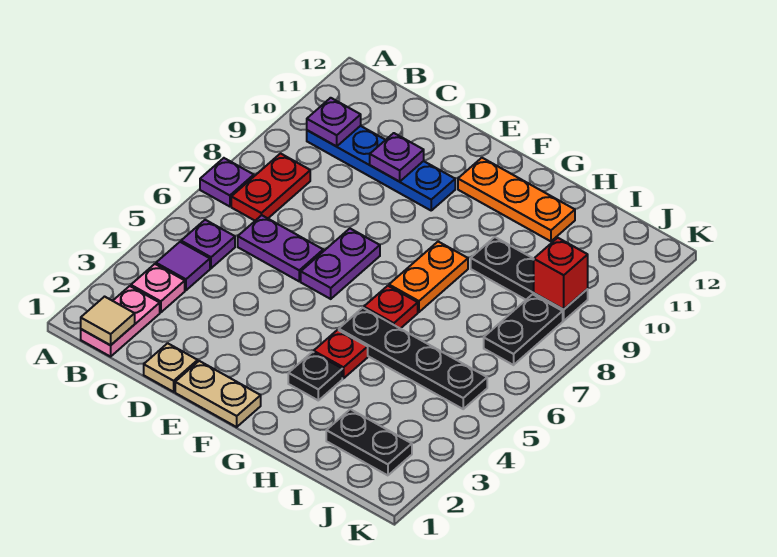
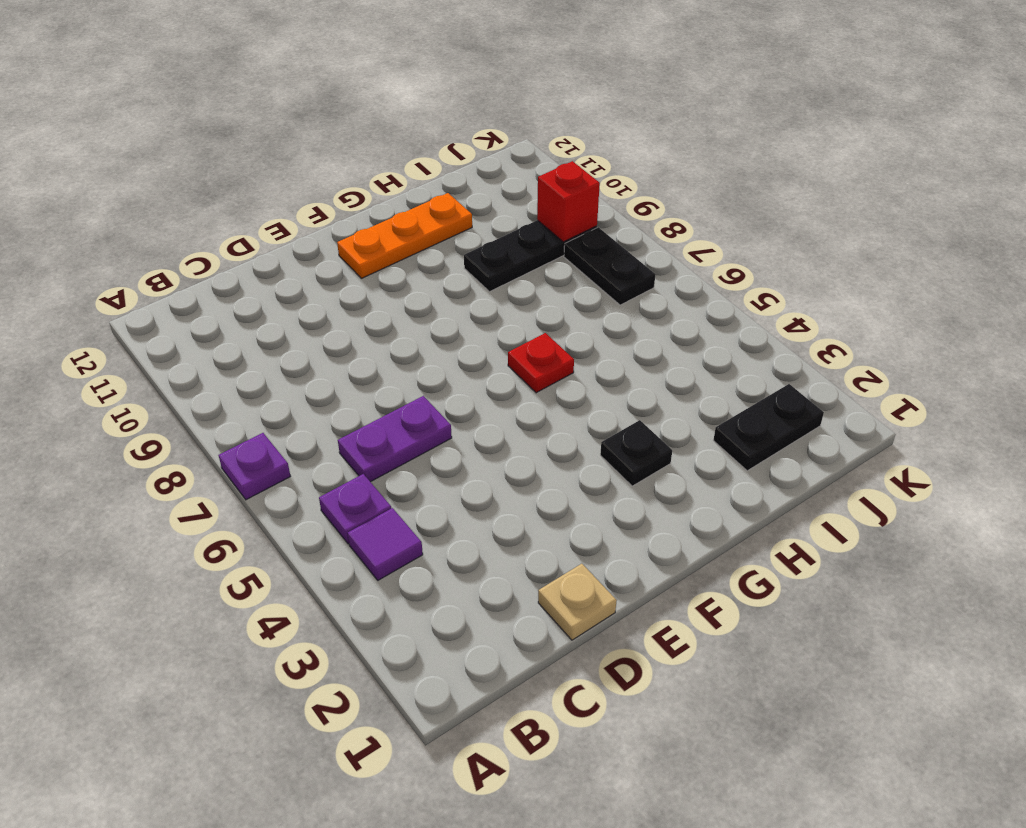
none -> pink 1x2 plate [81,286,160,357]
none -> pink 1x1 plate [131,264,185,312]
none -> red 1x2 plate [231,154,310,221]

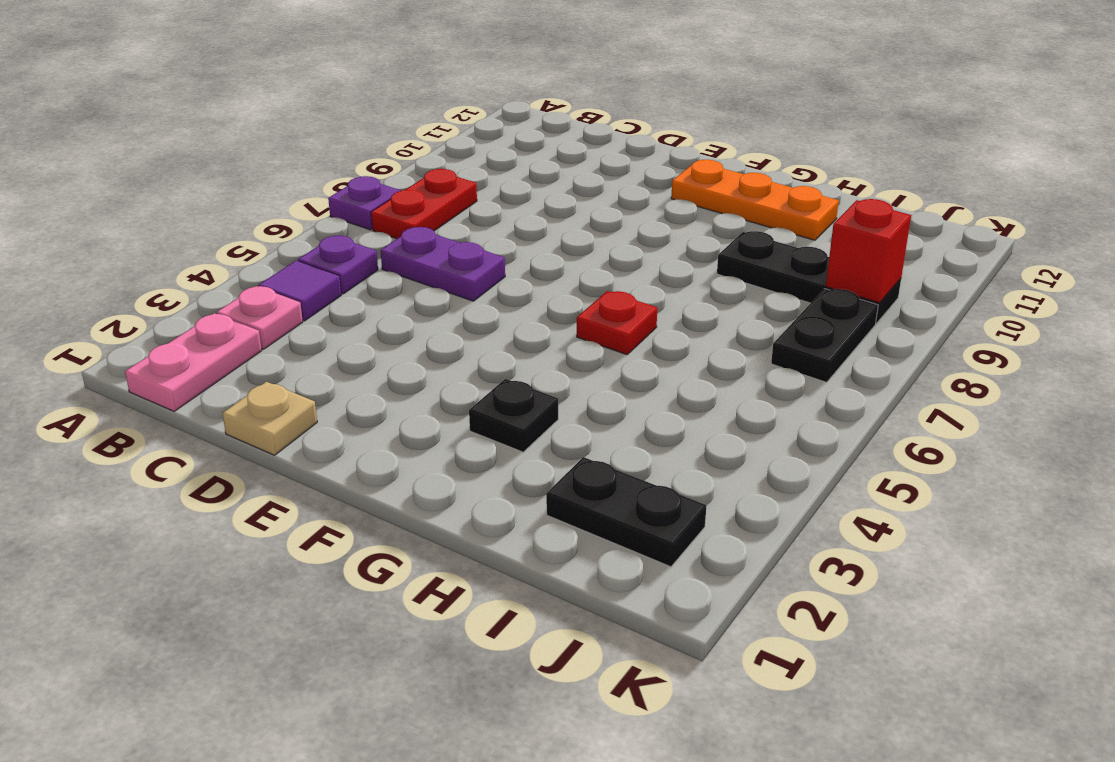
none -> blue 1x4 plate [307,126,455,210]
none -> tan 1x2 plate [175,361,261,427]
none -> purple 1x2 plate [301,229,380,299]

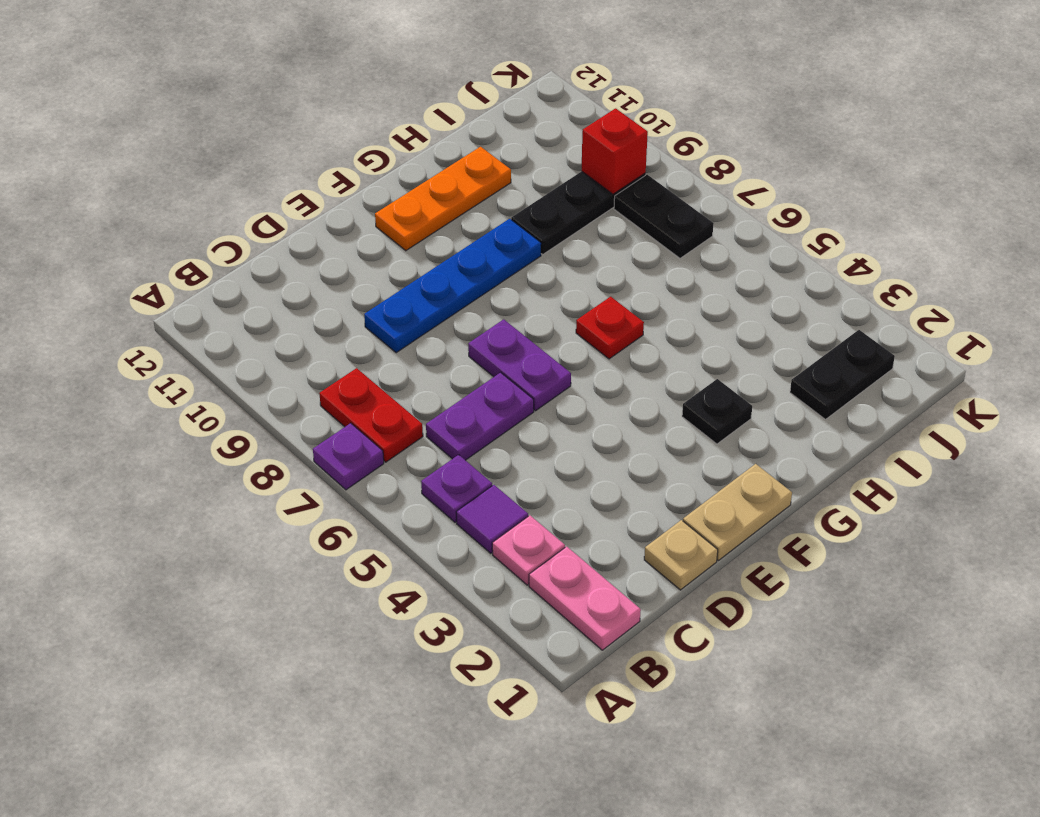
blue 1x4 plate [364,219,541,353] -> blue 1x4 plate moved to [307,126,455,210]
none -> red 1x1 plate [314,330,368,378]
none -> black 1x4 plate [339,308,487,409]
none -> orange 1x2 plate [389,242,468,312]

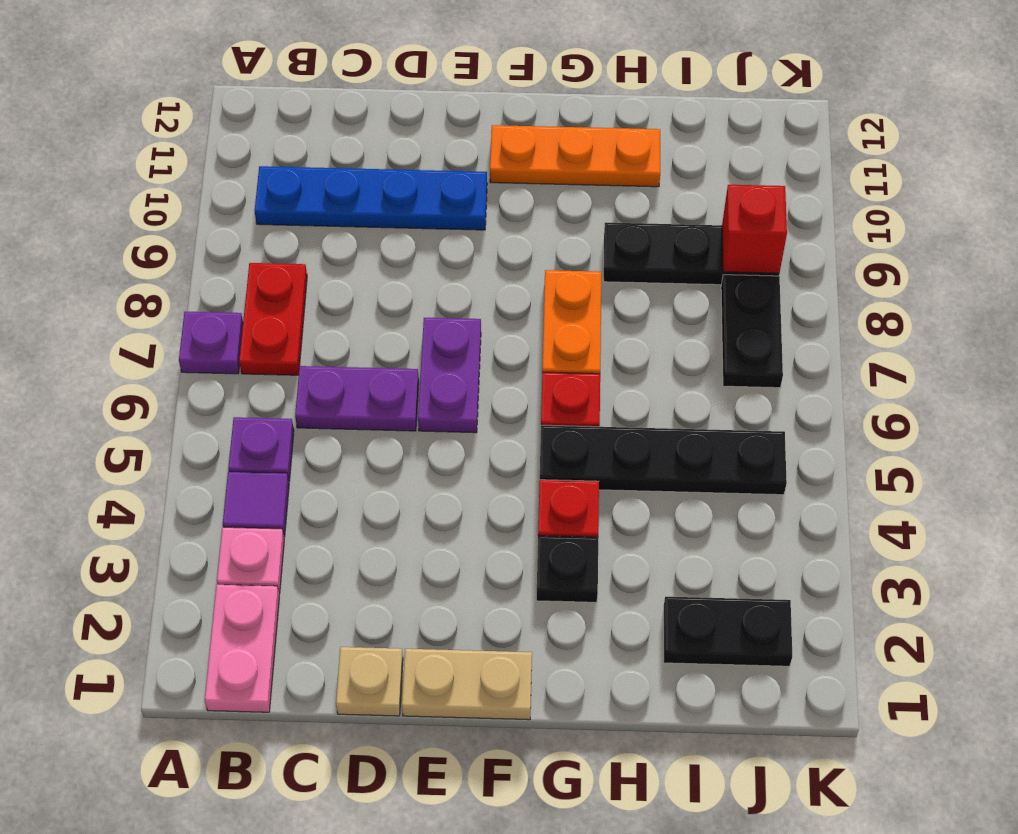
none -> tan 1x1 tile [81,297,135,345]
none -> purple 1x1 plate [307,98,361,146]
none -> purple 1x1 plate [370,133,424,182]

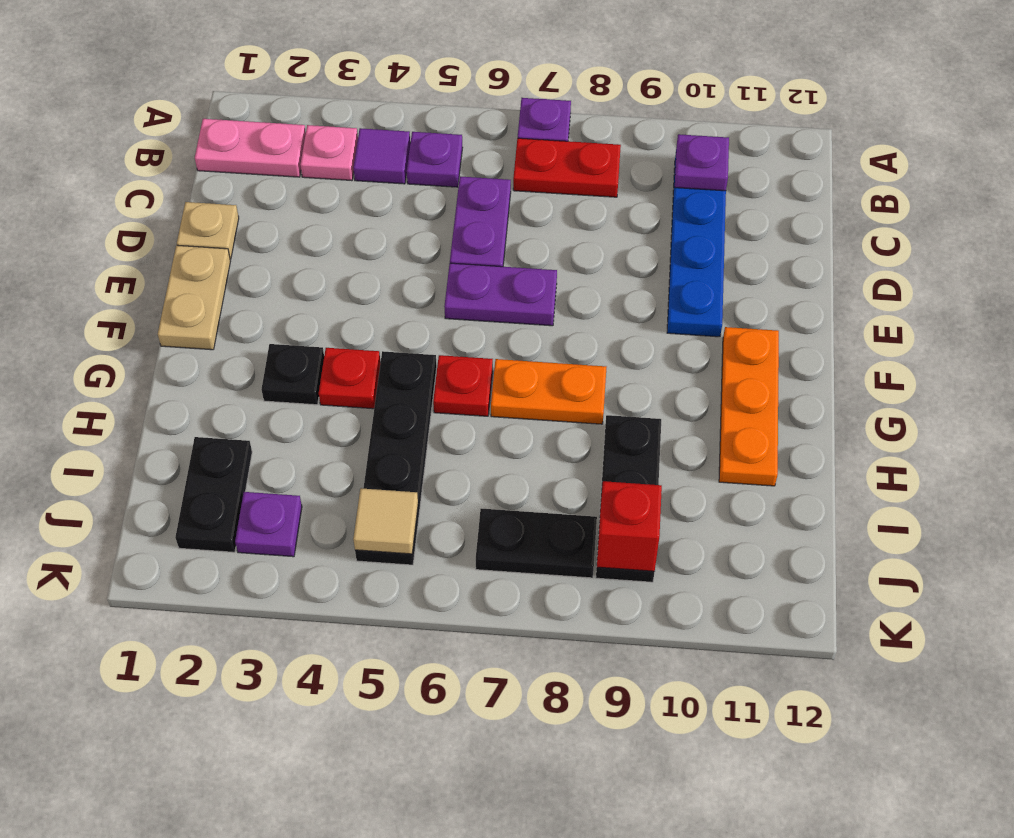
purple 1x1 plate [235,492,302,557] -> purple 1x1 plate moved to [370,133,424,182]
tan 1x1 tile [353,488,418,554] -> tan 1x1 tile moved to [81,297,135,345]

